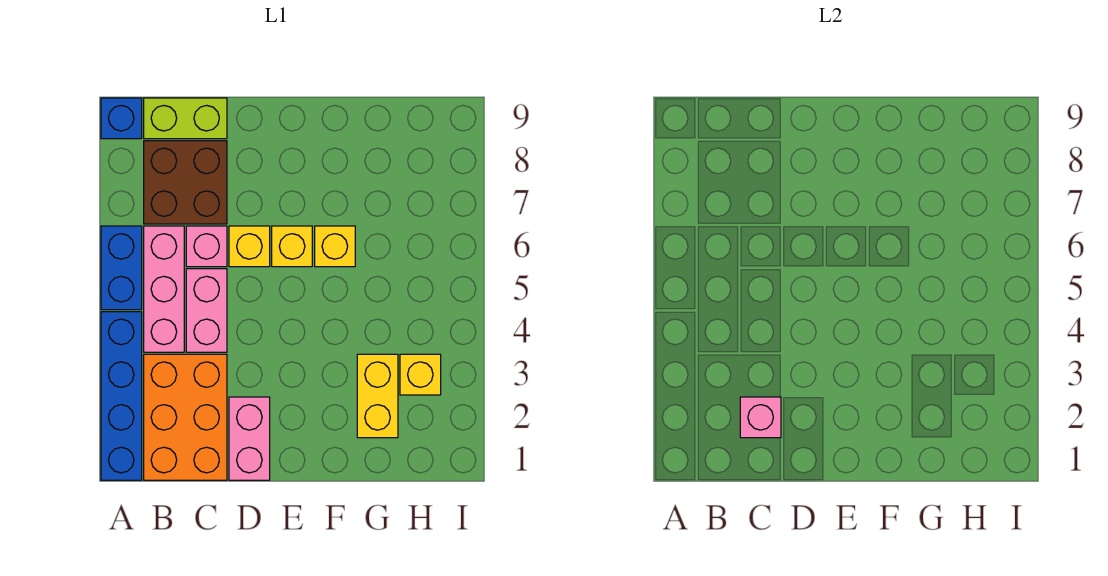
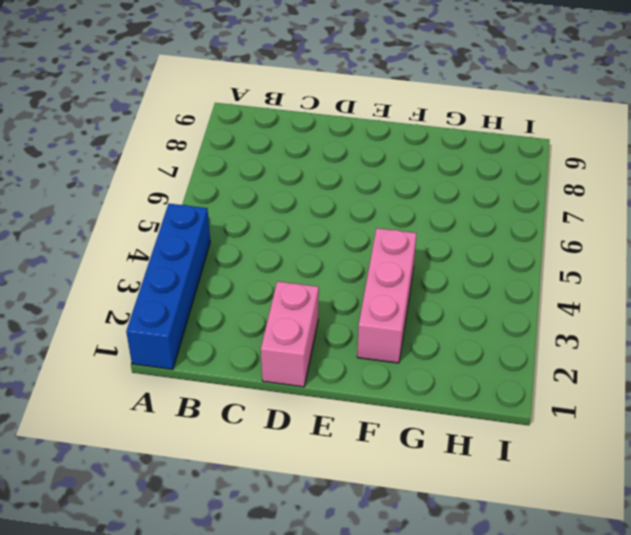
pink 1x3 brick [357,228,417,363] -> pink 1x3 brick moved to [144,226,184,352]
none -> blue 1x2 brick [101,226,142,310]
none -> blue 1x1 brick [101,98,142,139]
none -> orange 2x3 brick [144,354,227,480]

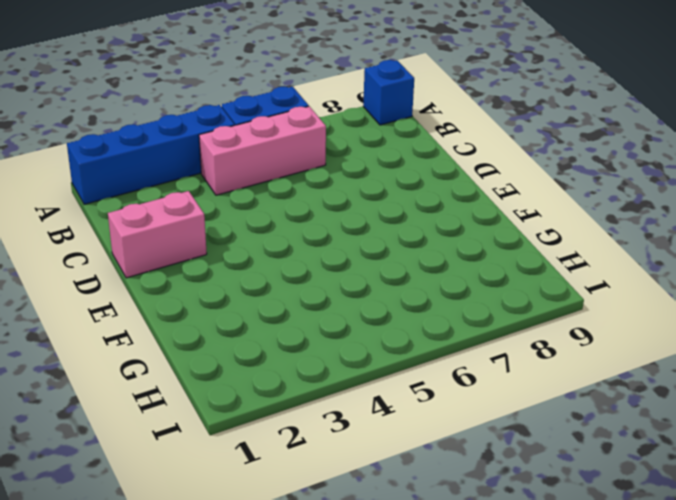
none -> orange 2x3 brick [144,354,227,480]
none -> brown 2x2 brick [144,141,227,224]
none -> lime 1x2 brick [144,98,227,139]

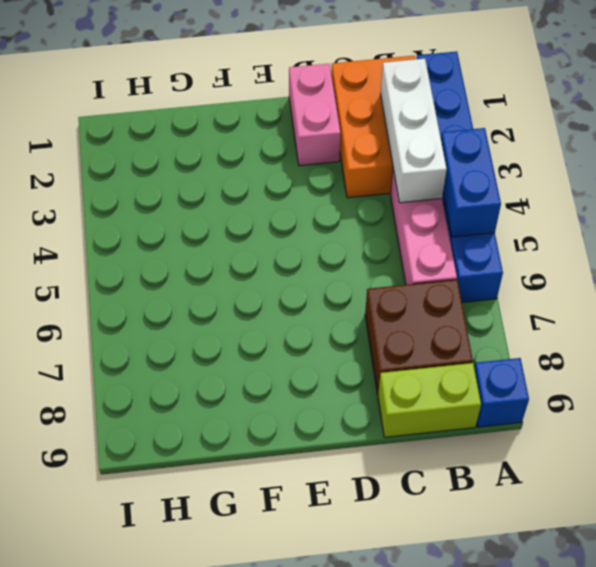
blue 1x2 brick [441,128,501,237] -> none
white 1x3 brick [381,59,447,203] -> none
none -> pink 1x2 brick [186,269,227,352]
none -> pink 1x1 brick [186,226,227,267]
none -> yellow 1x1 brick [229,226,270,267]

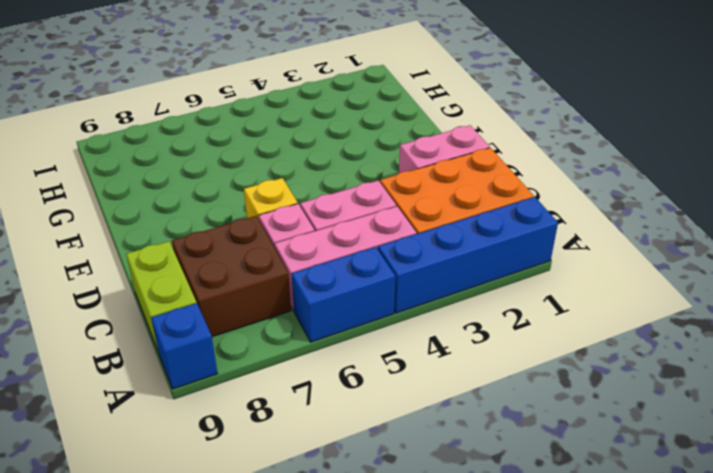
none -> yellow 1x1 brick [272,226,312,267]
none -> yellow 1x1 brick [315,226,355,267]
none -> yellow 1x2 brick [357,354,398,438]

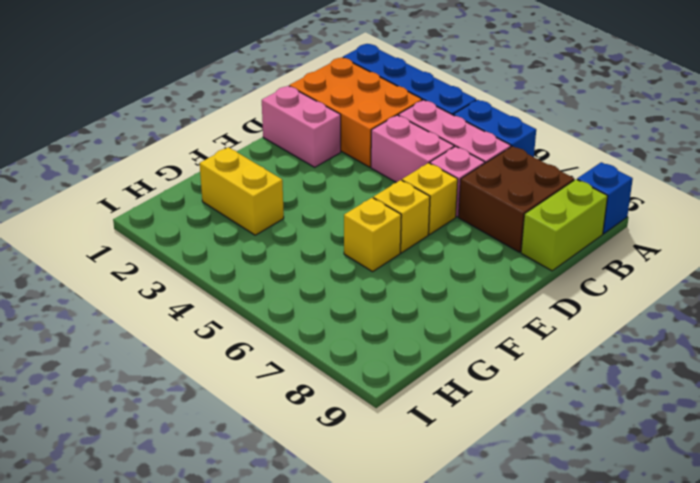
none -> yellow 1x1 brick [400,354,441,395]
none -> pink 1x1 brick [740,397,781,438]

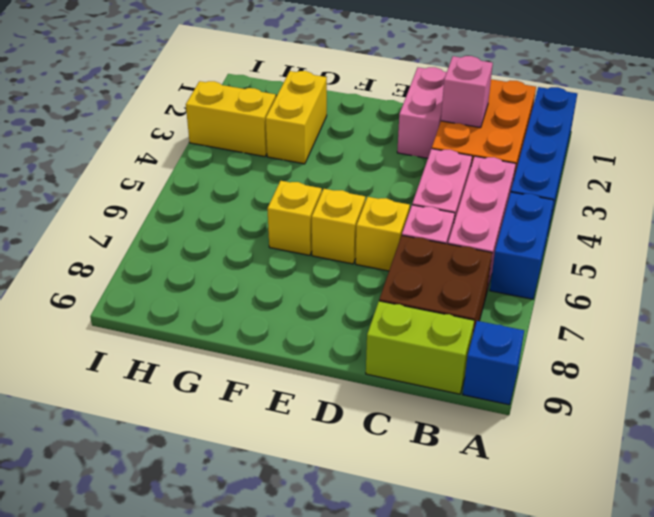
yellow 1x2 brick [186,81,276,157] -> yellow 1x1 brick [400,354,441,395]

